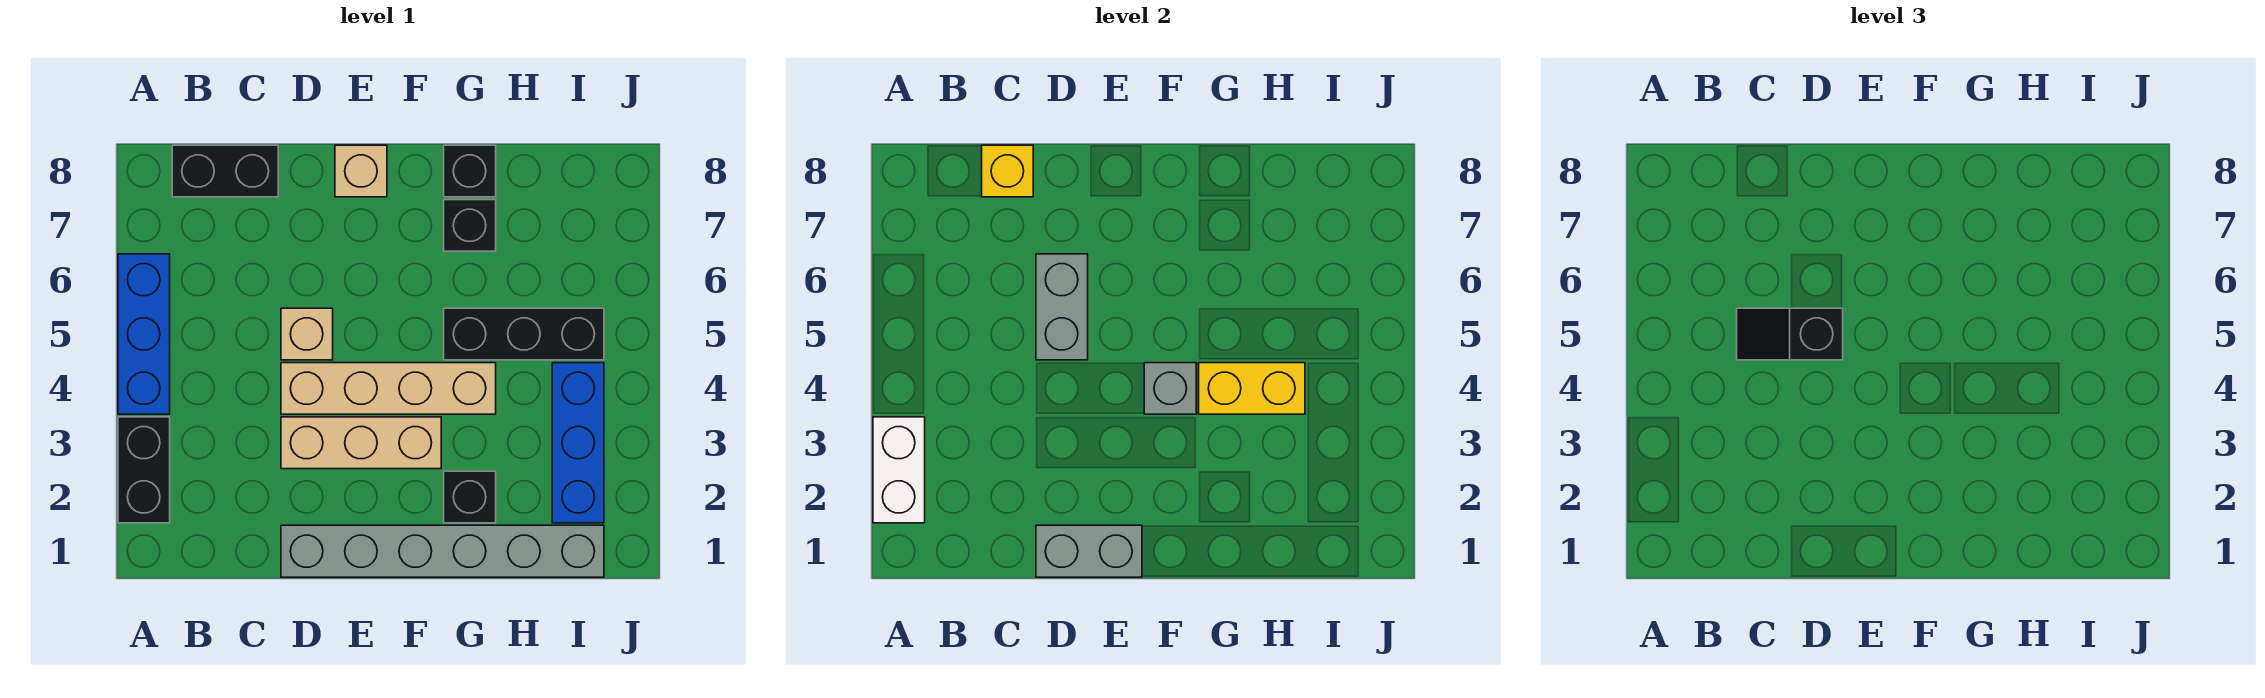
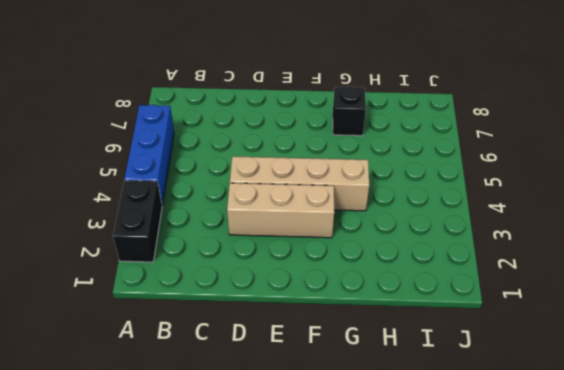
none -> black 1x2 brick [172,145,278,197]
none -> grey 1x6 brick [281,525,604,577]
none -> tan 1x1 brick [281,308,333,360]

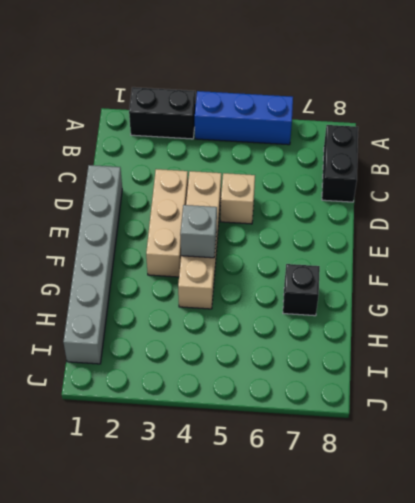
none -> tan 1x1 brick [335,145,387,197]
none -> black 1x1 brick [444,471,496,523]
none -> black 1x3 brick [444,308,604,360]

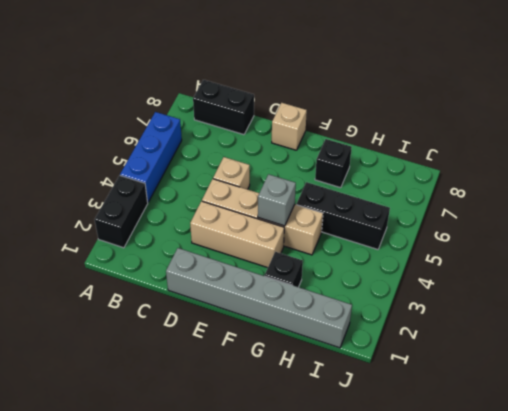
none -> black 1x1 brick [444,145,496,197]
none -> blue 1x3 brick [552,363,604,523]
none -> white 1x2 brick [873,417,925,523]

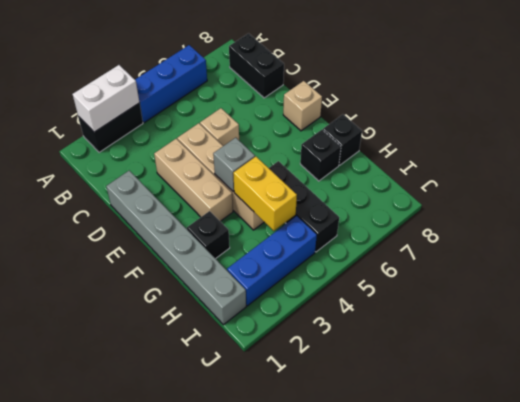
none -> yellow 1x1 brick [982,145,1033,197]
none -> grey 1x2 brick [1036,525,1142,577]
none -> grey 1x2 brick [1036,254,1088,360]

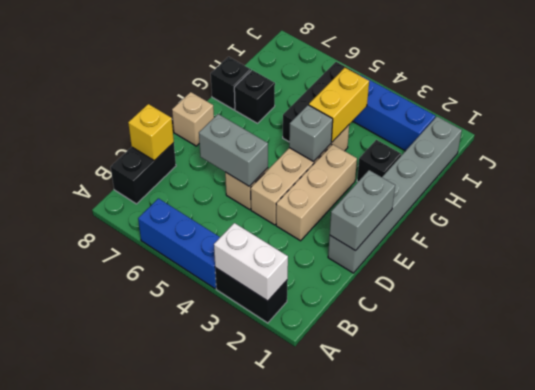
none -> black 1x2 slope [1737,308,1843,360]

